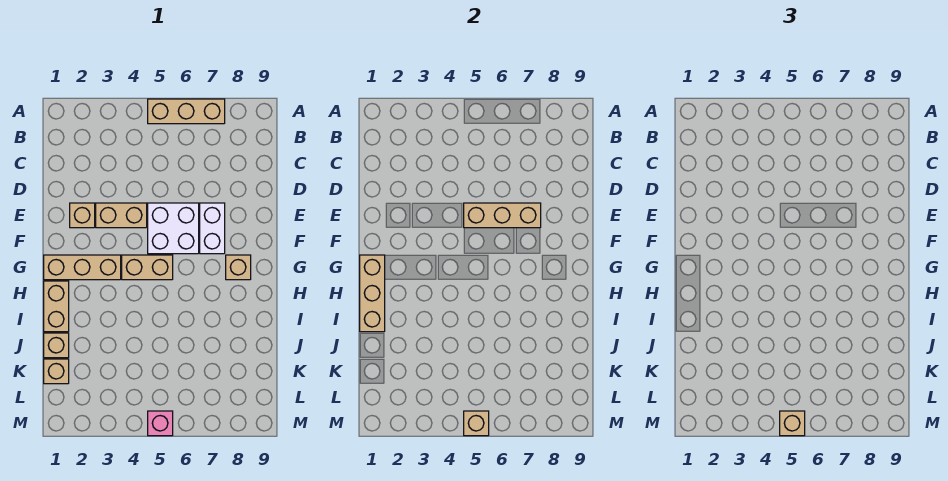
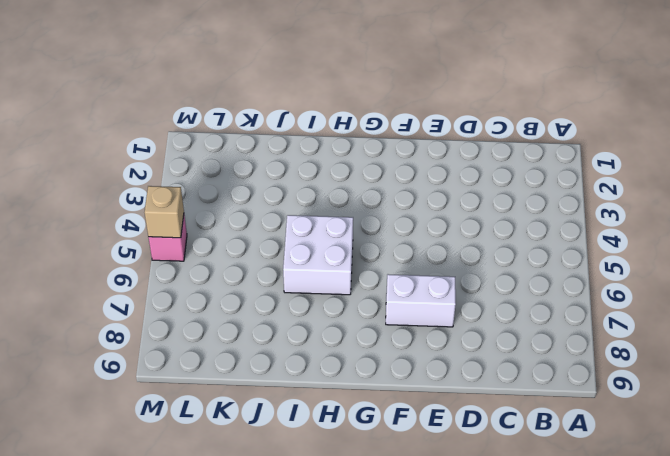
white 2x2 brick [283,215,353,295] -> white 2x2 brick moved to [148,203,199,254]
none -> tan 1x3 brick [148,99,225,124]
none -> tan 1x1 brick [70,203,95,228]
none -> tan 1x2 brick [96,203,147,228]

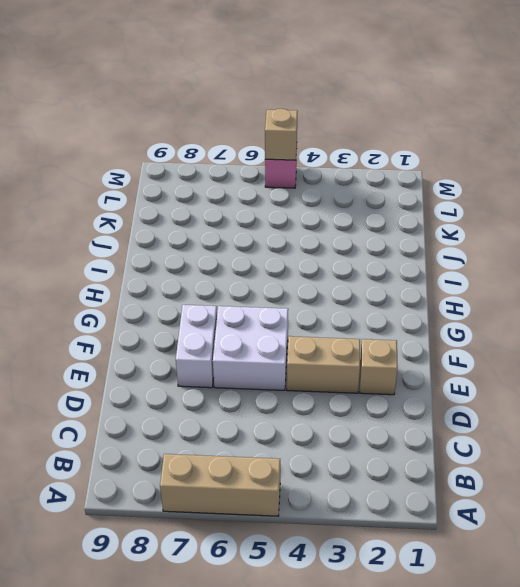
none -> tan 1x3 brick [44,255,121,280]
none -> tan 1x2 brick [122,255,173,280]
none -> tan 1x1 brick [226,255,251,280]

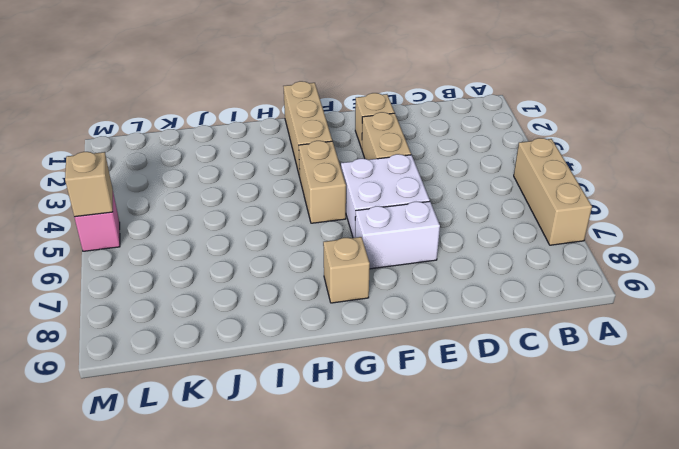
none -> tan 1x2 brick [44,281,69,332]
none -> tan 1x1 brick [44,333,69,358]
none -> tan 1x1 brick [44,359,69,384]

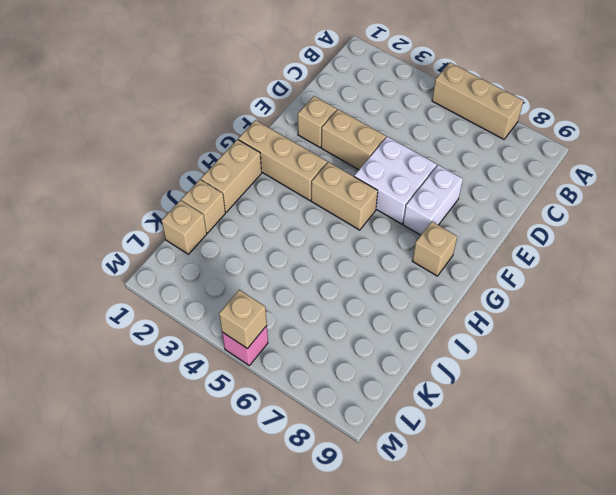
none -> tan 1x3 brick [464,203,541,228]
none -> tan 1x3 brick [360,255,385,332]
none -> tan 1x1 brick [780,411,805,436]

